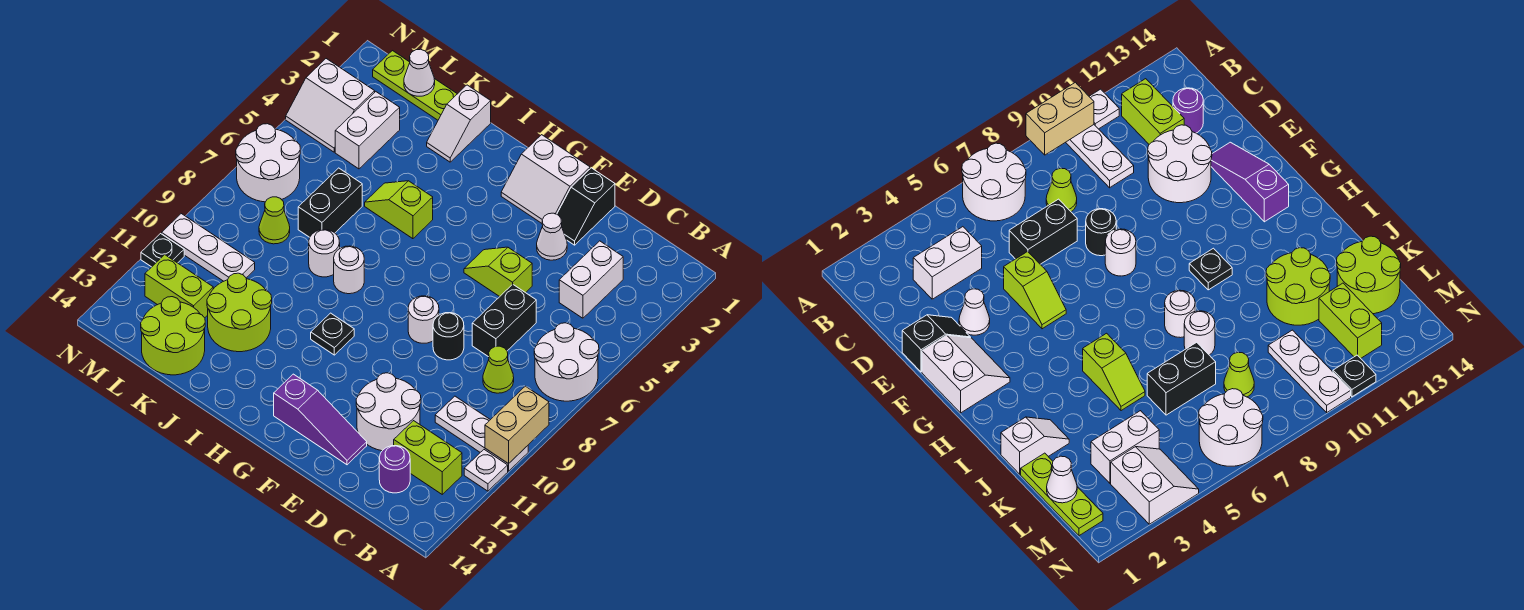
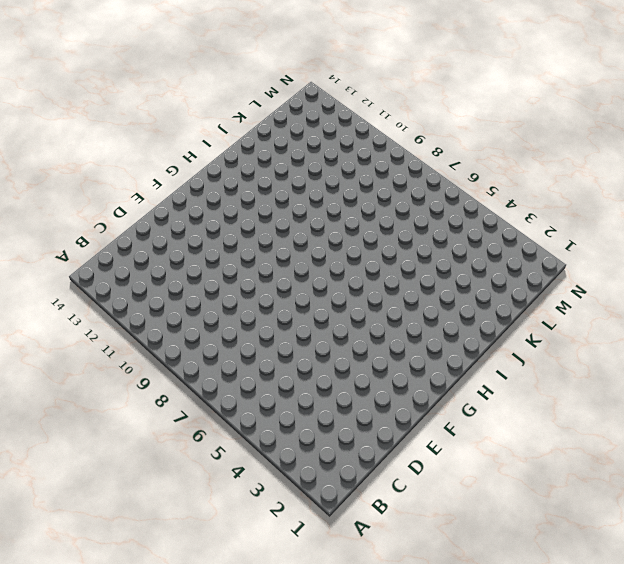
none -> white 2x2 round brick [534,323,599,401]
none -> white 1x3 plate [435,396,528,471]
none -> white 1x1 plate [464,450,508,491]
none -> lime 1x2 brick [394,421,462,494]

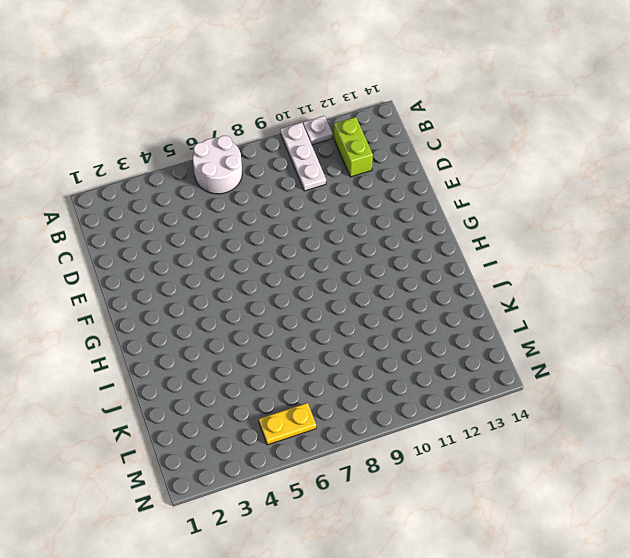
yellow 1x2 plate [259,403,316,445] -> white 2x2 round brick [236,124,300,202]
none -> white 1x2 brick [559,241,623,318]
none -> lime 1x1 cone [483,346,514,393]
none -> purple 1x1 round brick [379,446,410,493]
none -> black 1x2 brick [472,284,536,357]

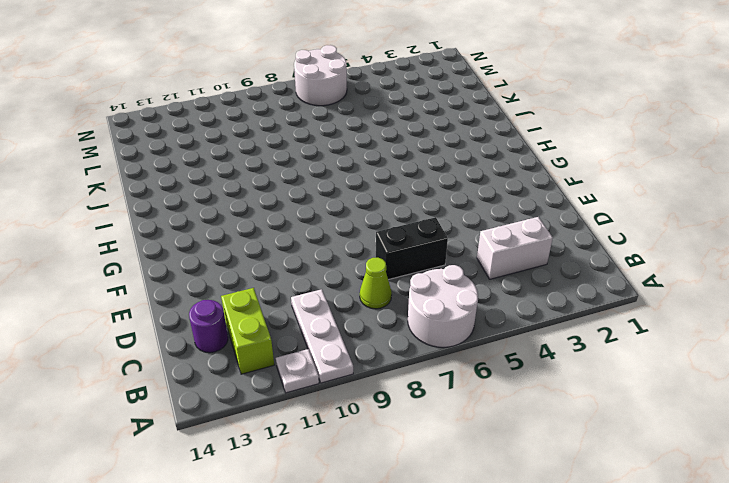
none -> white 2x2 round brick [356,373,421,451]
none -> black 1x2 slope [557,168,615,245]
none -> white 1x1 cone [537,213,567,260]
none -> lime 1x2 slope [464,247,532,297]

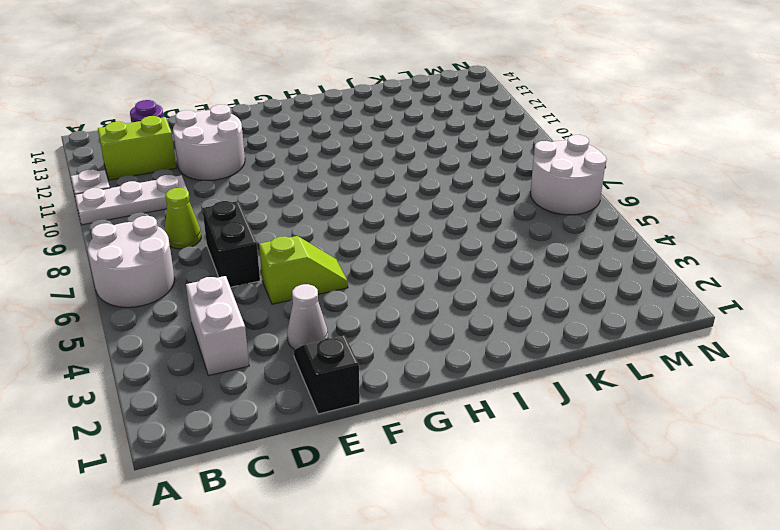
none -> black 1x1 round brick [433,313,464,360]
none -> purple 1x3 slope [274,374,367,465]
none -> white 2x2 slope [501,135,590,223]
none -> white 1x1 round brick [408,296,439,343]

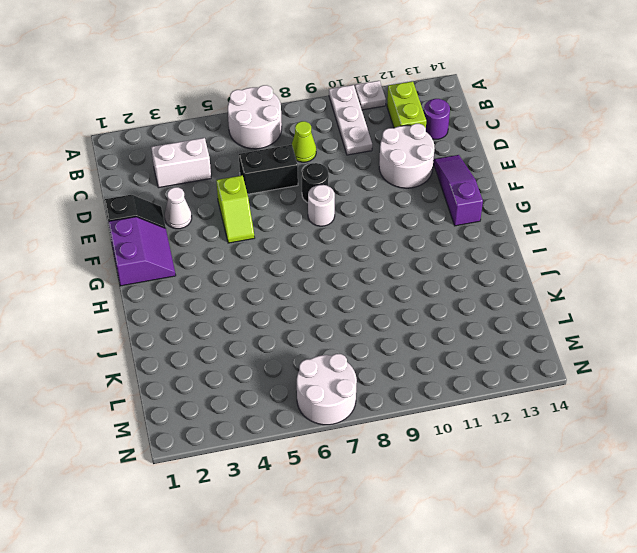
purple 2x2 slope [108,217,176,286] -> white 2x2 slope [501,135,590,223]
none -> black 1x1 plate [311,313,354,355]
none -> lime 1x2 slope [365,181,433,239]
none -> white 1x1 round brick [334,246,364,294]
none -> white 1x2 slope [427,85,491,162]

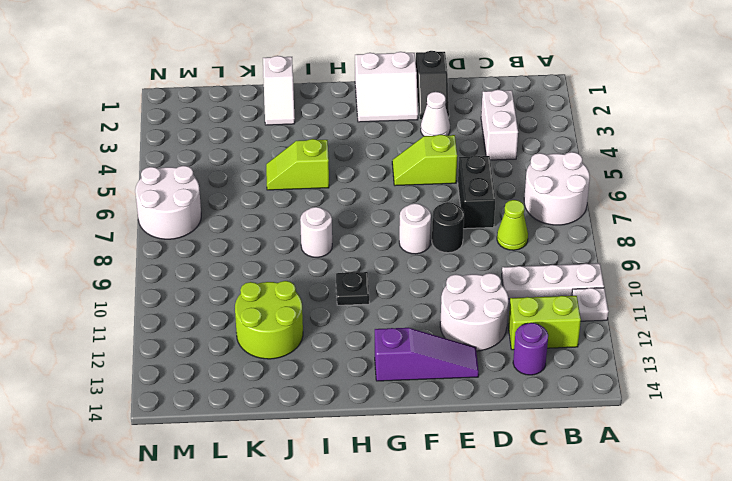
none -> white 1x1 round brick [309,230,340,277]
none -> lime 1x3 plate [373,51,457,120]
none -> black 1x2 brick [298,168,362,237]
none -> lime 2x2 round brick [141,297,205,375]

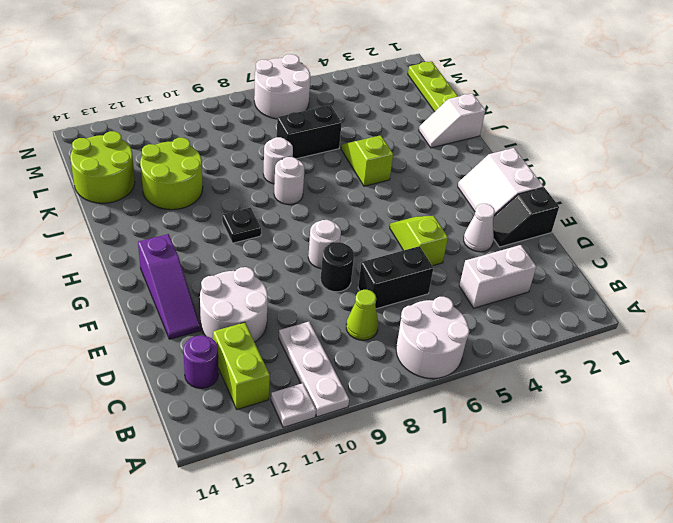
none -> white 1x2 brick [335,92,400,169]
none -> lime 1x1 cone [259,197,290,244]
none -> white 1x3 plate [162,214,255,281]
none -> lime 1x2 brick [145,255,213,318]

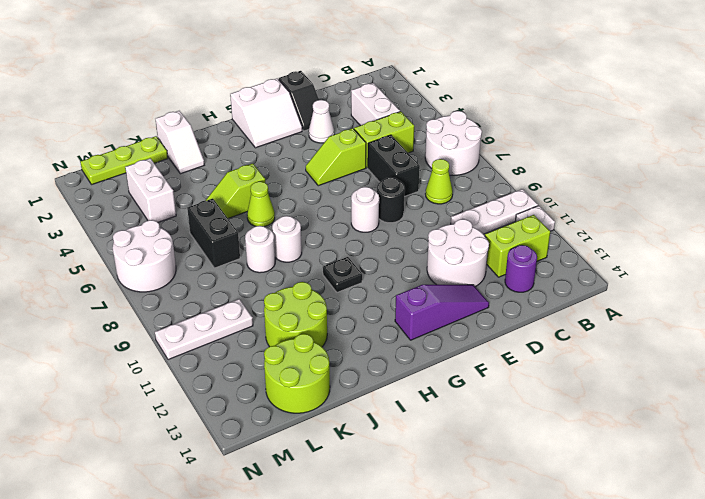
lime 1x2 brick [354,112,414,168] -> lime 1x2 brick moved to [145,255,213,318]
lime 1x1 cone [247,182,275,227] -> lime 1x1 cone moved to [259,197,290,244]
none -> white 2x2 slope [286,59,375,152]
none -> black 1x1 plate [141,234,184,267]
none -> tan 1x2 brick [485,386,549,464]
none -> white 1x1 cone [404,49,435,96]

